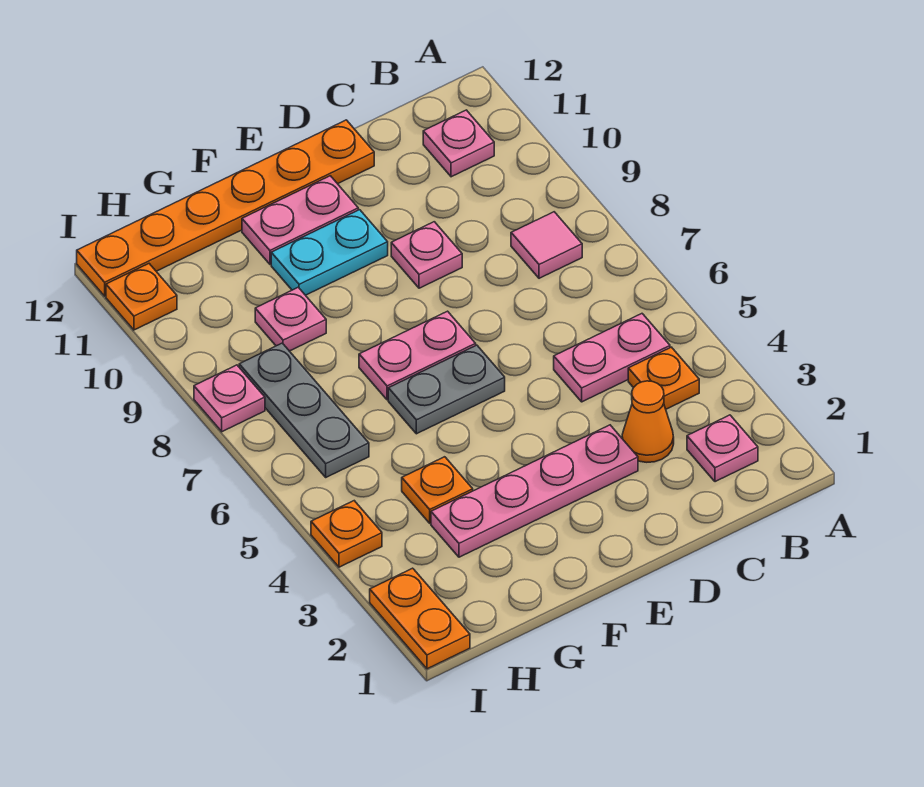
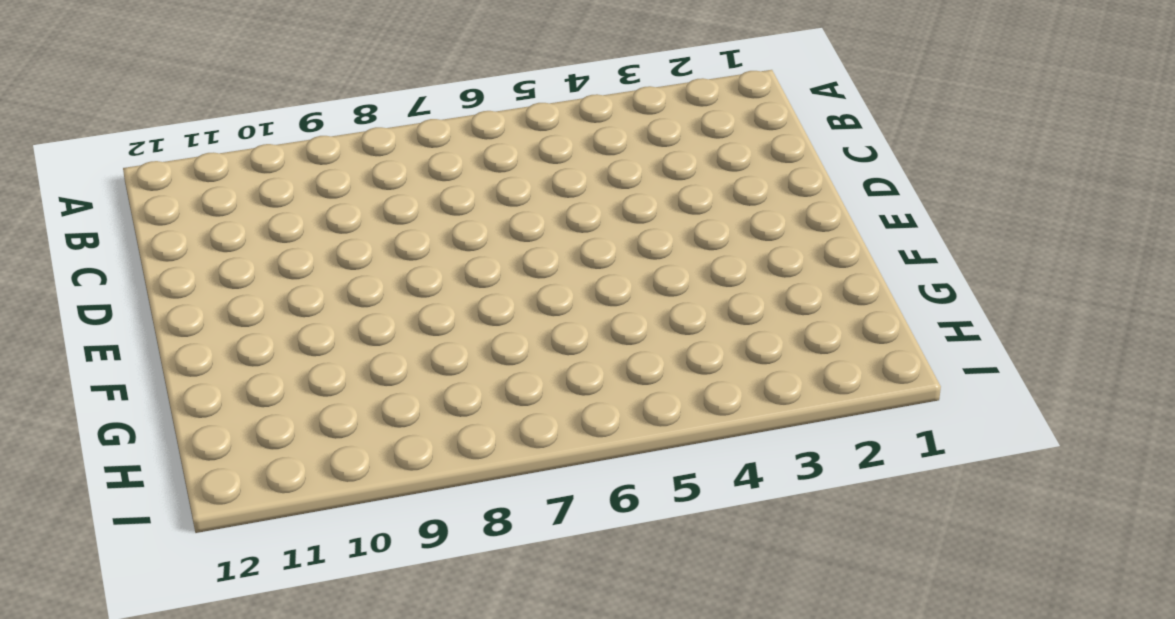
none -> pink 1x1 plate [687,415,758,482]
none -> orange 1x1 plate [628,347,699,409]
none -> pink 1x2 plate [554,314,670,402]

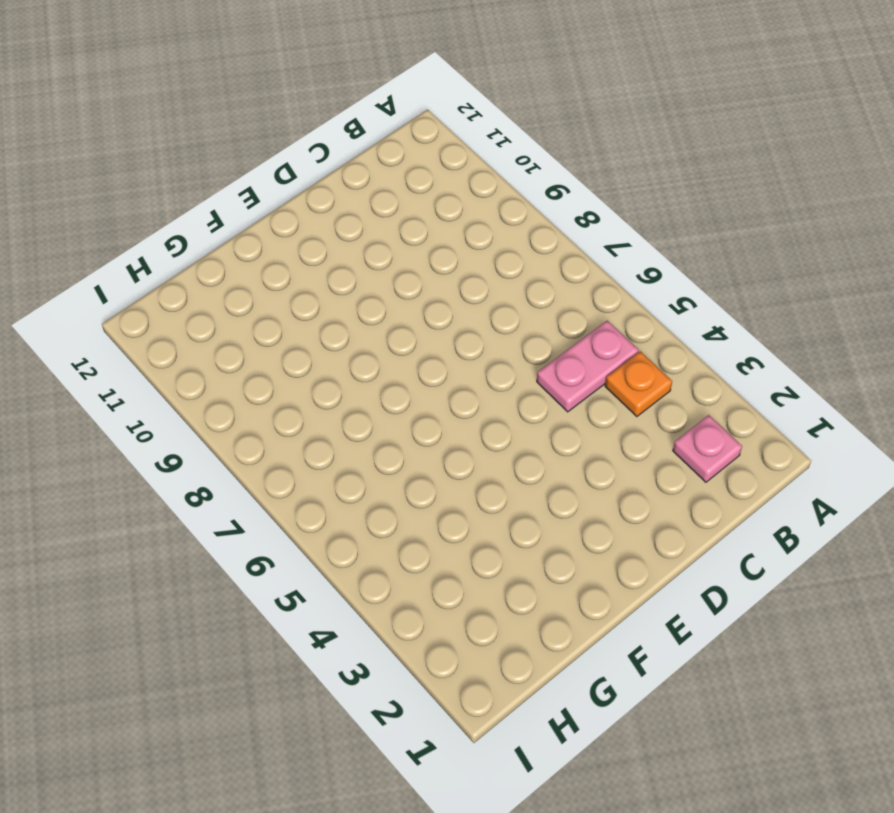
none -> pink 1x1 tile [511,212,582,278]
none -> pink 1x1 plate [423,110,494,177]
none -> orange 1x1 cone [622,381,674,462]

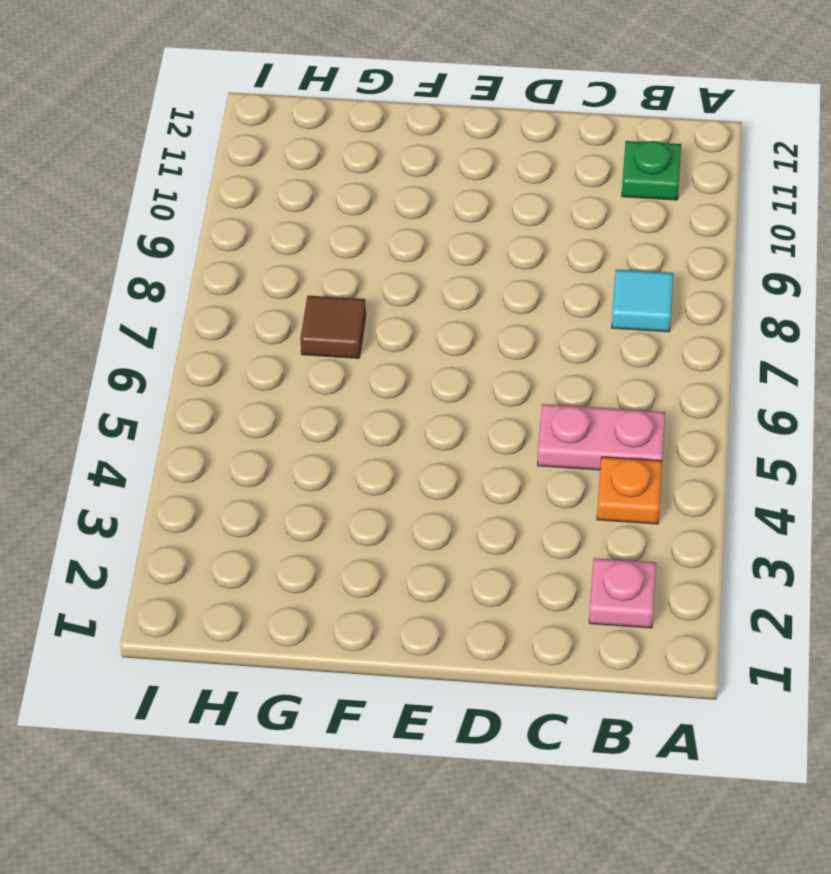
cyan 1x1 tile [612,270,674,332] -> pink 1x1 tile [511,212,582,278]
green 1x1 plate [622,141,681,200] -> pink 1x1 plate [423,110,494,177]
brown 1x1 tile [300,296,366,358] -> none
none -> orange 1x1 cone [622,381,674,462]
none -> pink 1x4 plate [431,425,638,557]
none -> pink 1x1 plate [391,222,462,288]

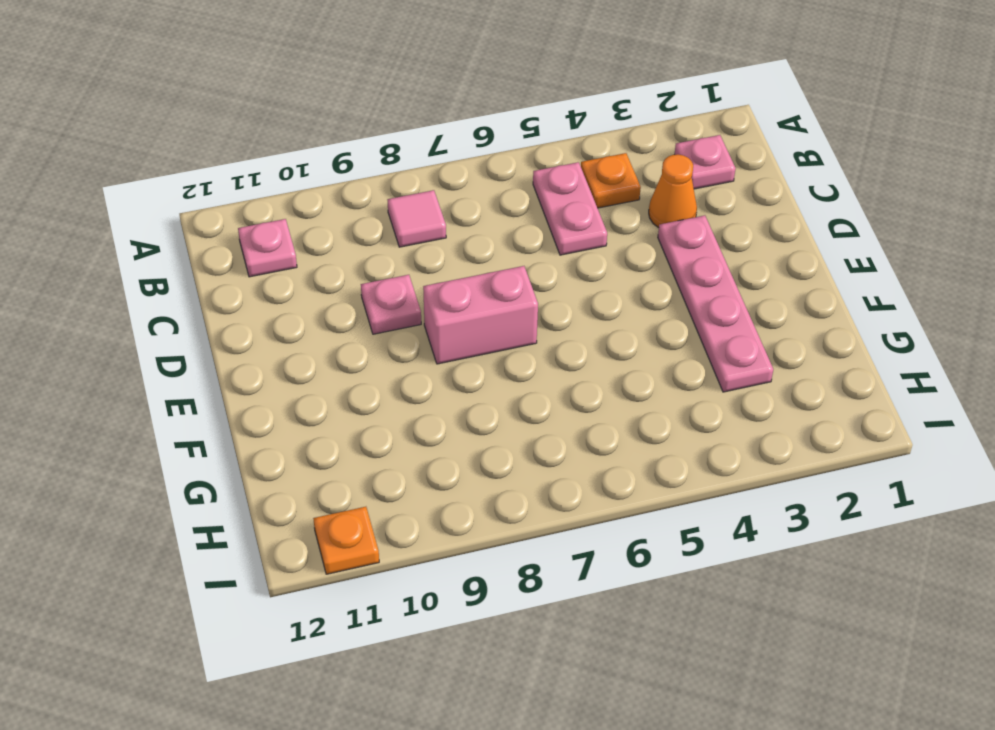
pink 1x2 brick [423,266,538,364] -> pink 1x2 plate [359,311,476,400]
none -> orange 1x6 plate [77,120,374,296]
none -> grey 1x2 plate [388,345,505,434]
none -> cyan 1x2 plate [271,210,388,295]

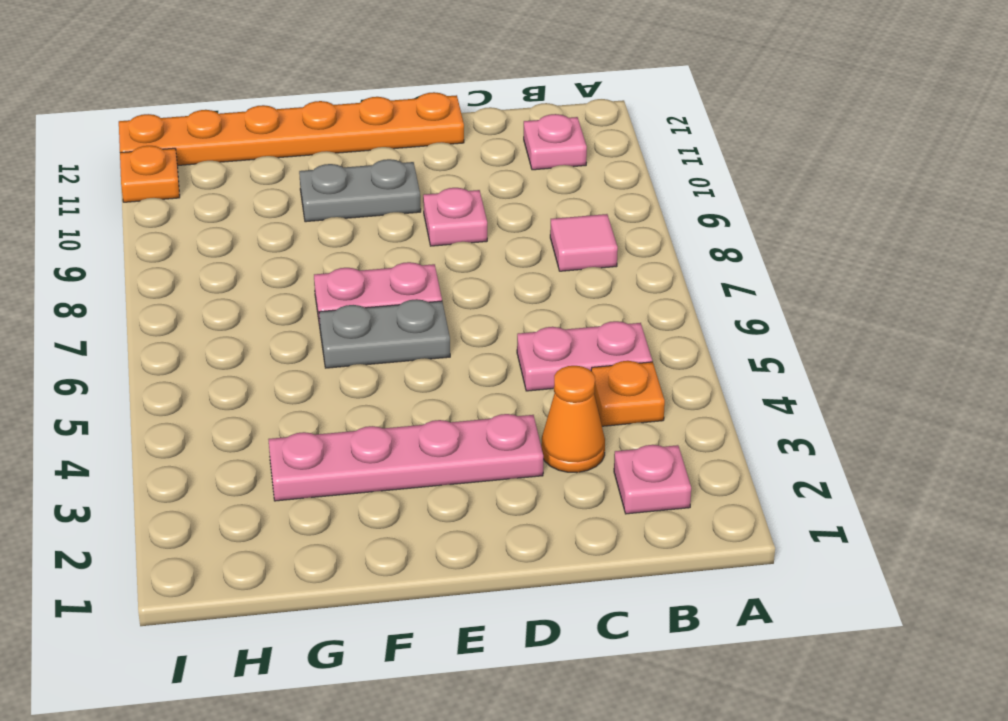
grey 1x2 plate [299,159,421,222] -> cyan 1x2 plate [271,210,388,295]
none -> pink 1x2 plate [242,176,358,264]
none -> orange 1x1 plate [402,457,473,523]
none -> pink 1x1 plate [255,287,326,351]

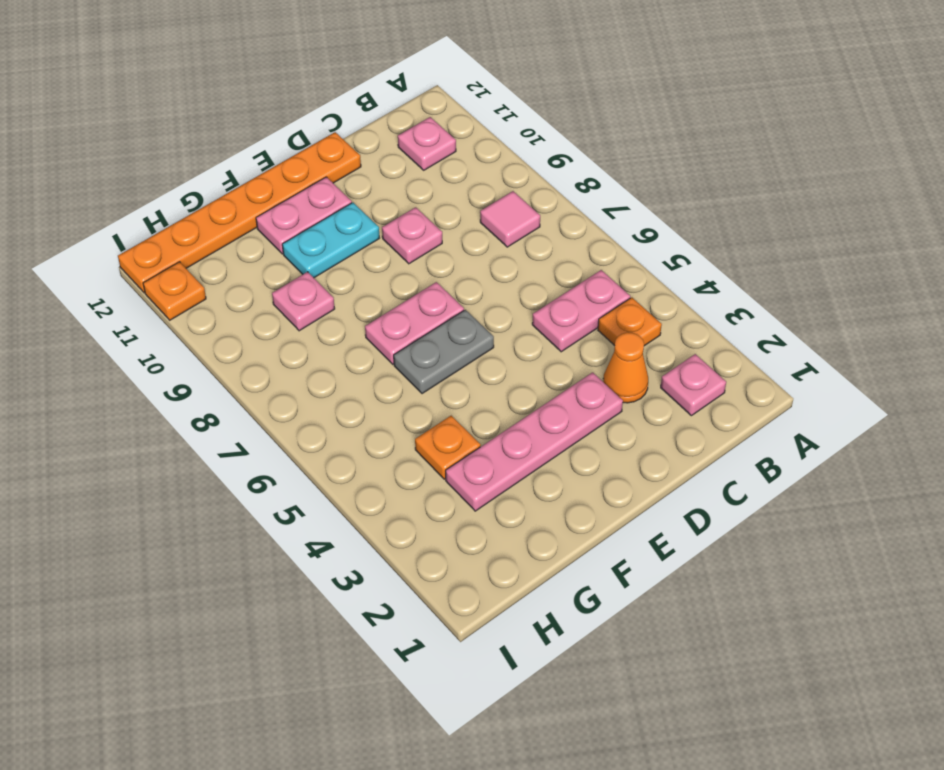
none -> grey 1x3 plate [239,343,369,477]
none -> orange 1x2 plate [370,568,470,669]
none -> orange 1x1 plate [311,501,382,567]

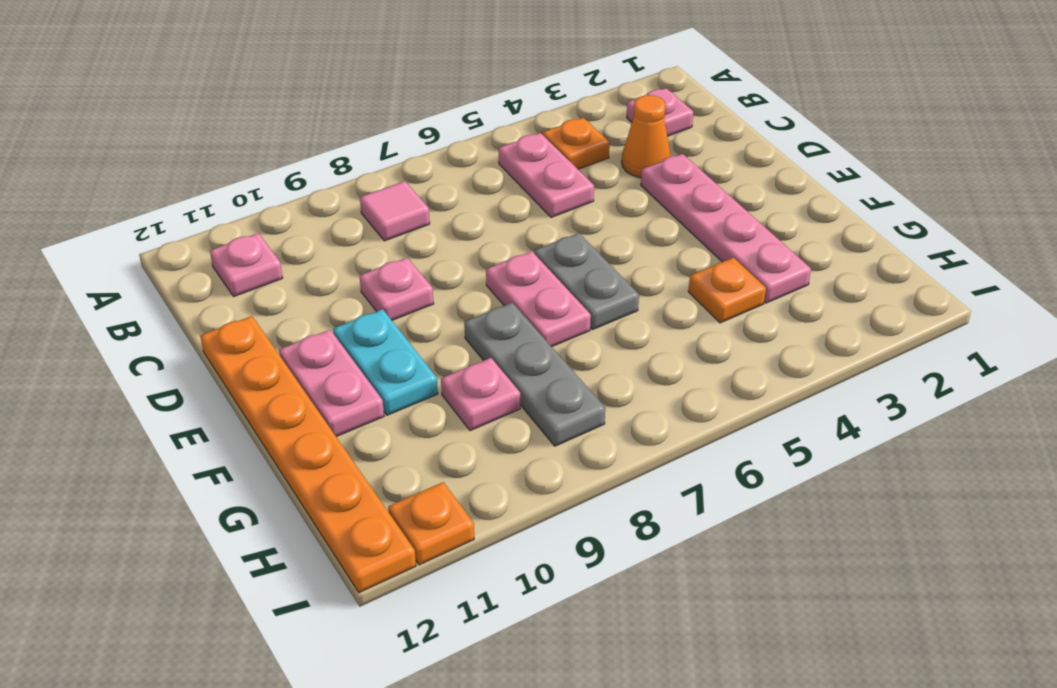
grey 1x3 plate [464,303,605,446] -> grey 1x3 plate turned to [239,343,369,477]
none -> orange 1x2 plate [370,568,470,669]
none -> orange 1x1 plate [311,501,382,567]
none -> pink 1x1 plate [194,365,265,432]

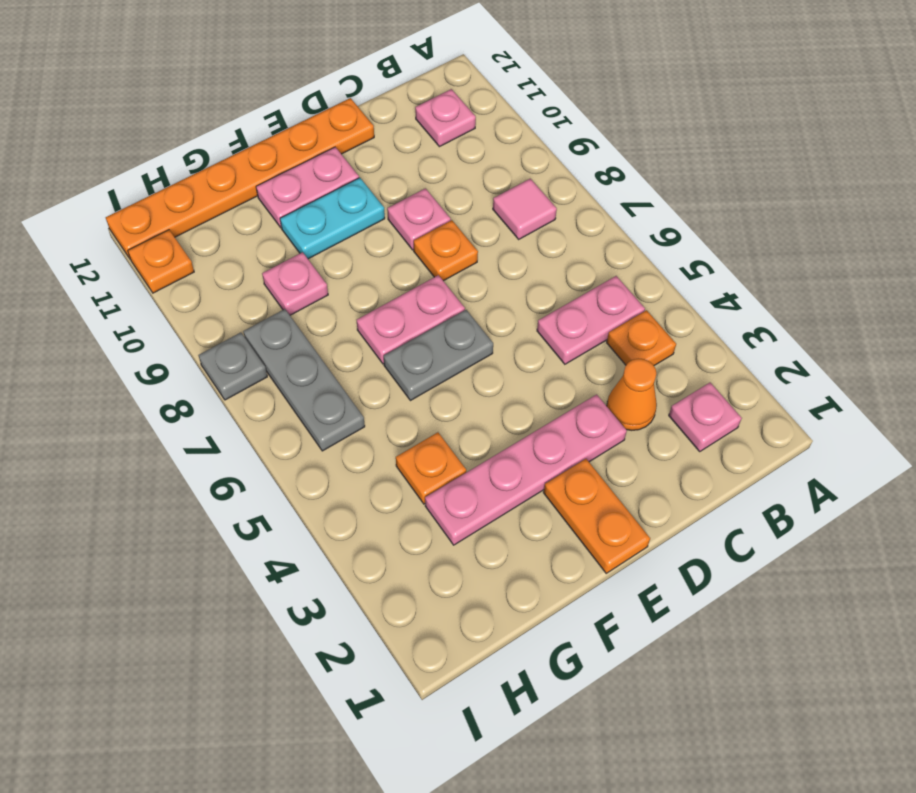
orange 1x1 plate [414,220,478,281] -> orange 1x1 plate moved to [311,501,382,567]
orange 1x2 plate [544,459,650,573] -> orange 1x2 plate moved to [370,568,470,669]
grey 1x1 plate [199,333,267,400] -> pink 1x1 plate [194,365,265,432]

